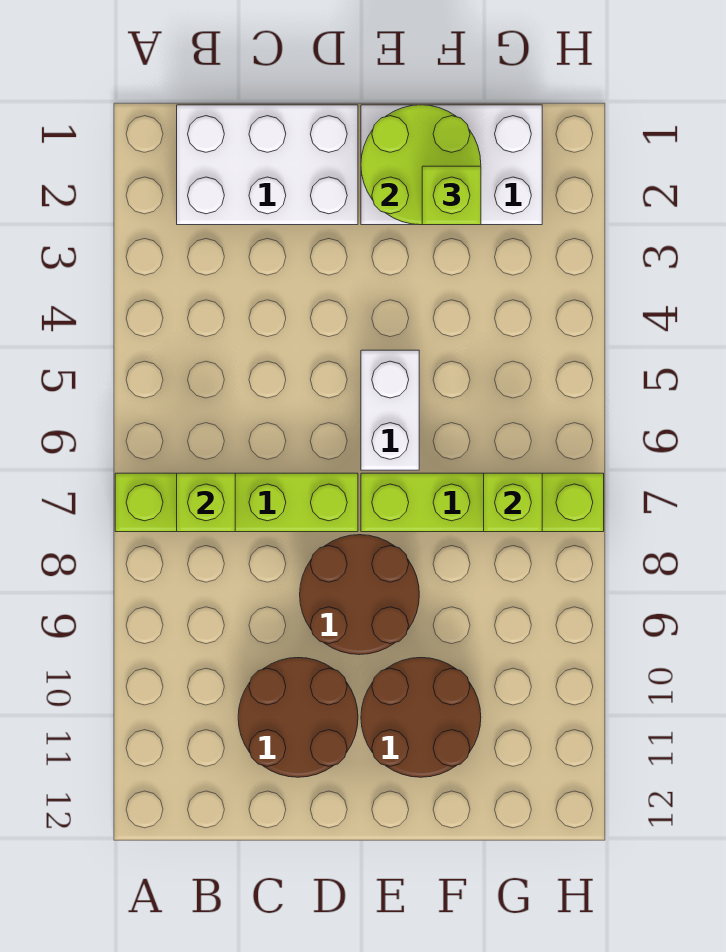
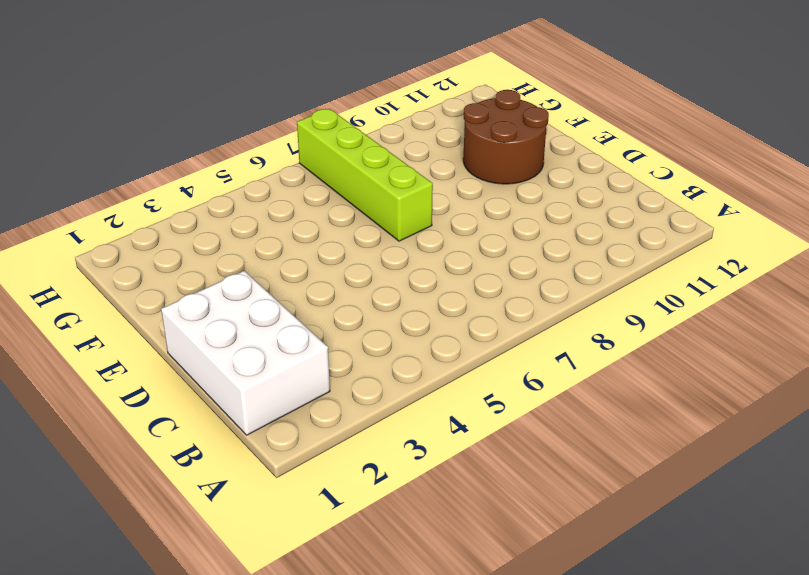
none -> lime 1x4 brick [115,473,358,532]
none -> brown 2x2 round brick [238,658,358,777]
none -> brown 2x2 round brick [300,535,419,655]

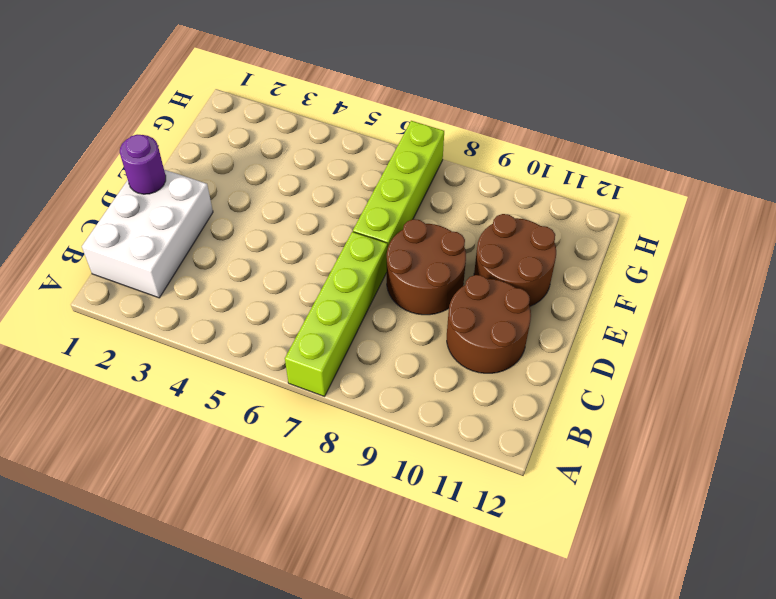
purple 1x1 round brick [120,135,166,194] -> none
none -> white 2x3 brick [361,105,542,225]
none -> white 1x2 brick [361,350,419,470]
none -> lime 1x1 brick [177,473,235,532]

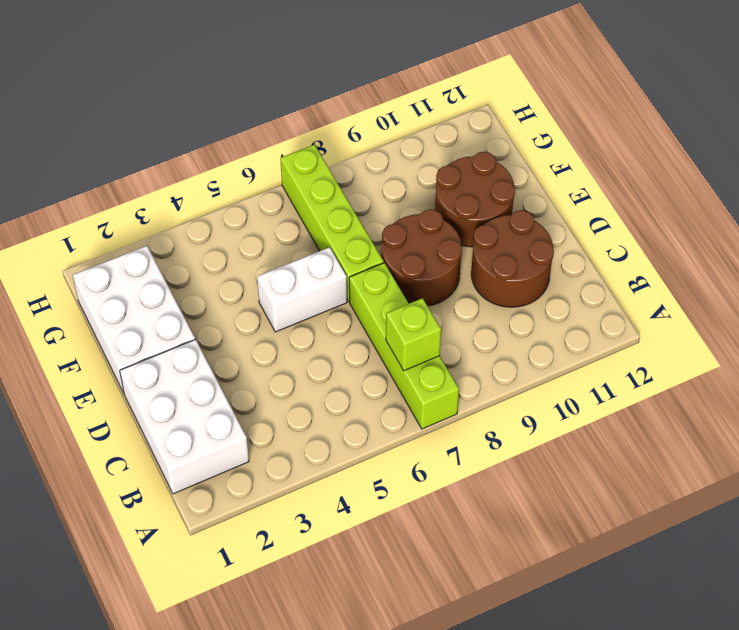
none -> lime 2x2 round brick [361,105,481,225]
none -> lime 1x1 brick [484,473,542,532]
none -> lime 1x1 brick [422,166,481,225]

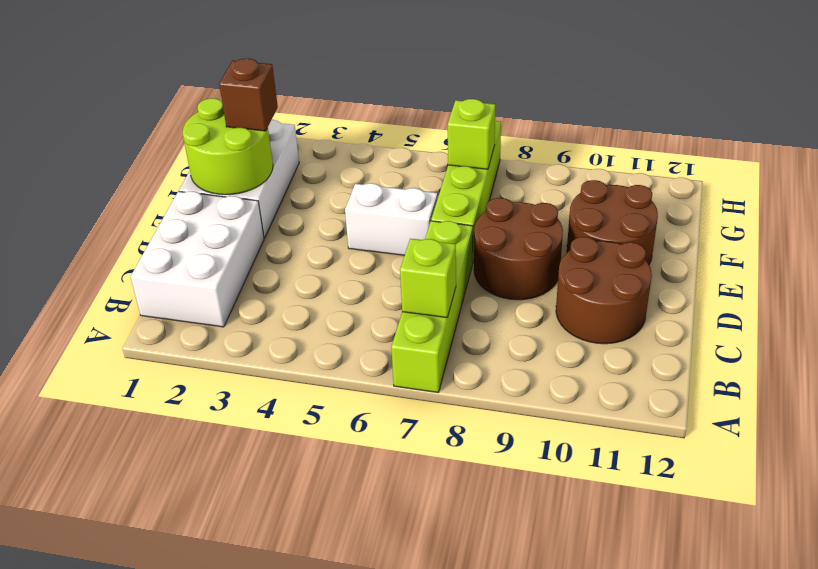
brown 1x1 brick [219,59,278,131] -> lime 1x1 brick [422,166,481,225]

